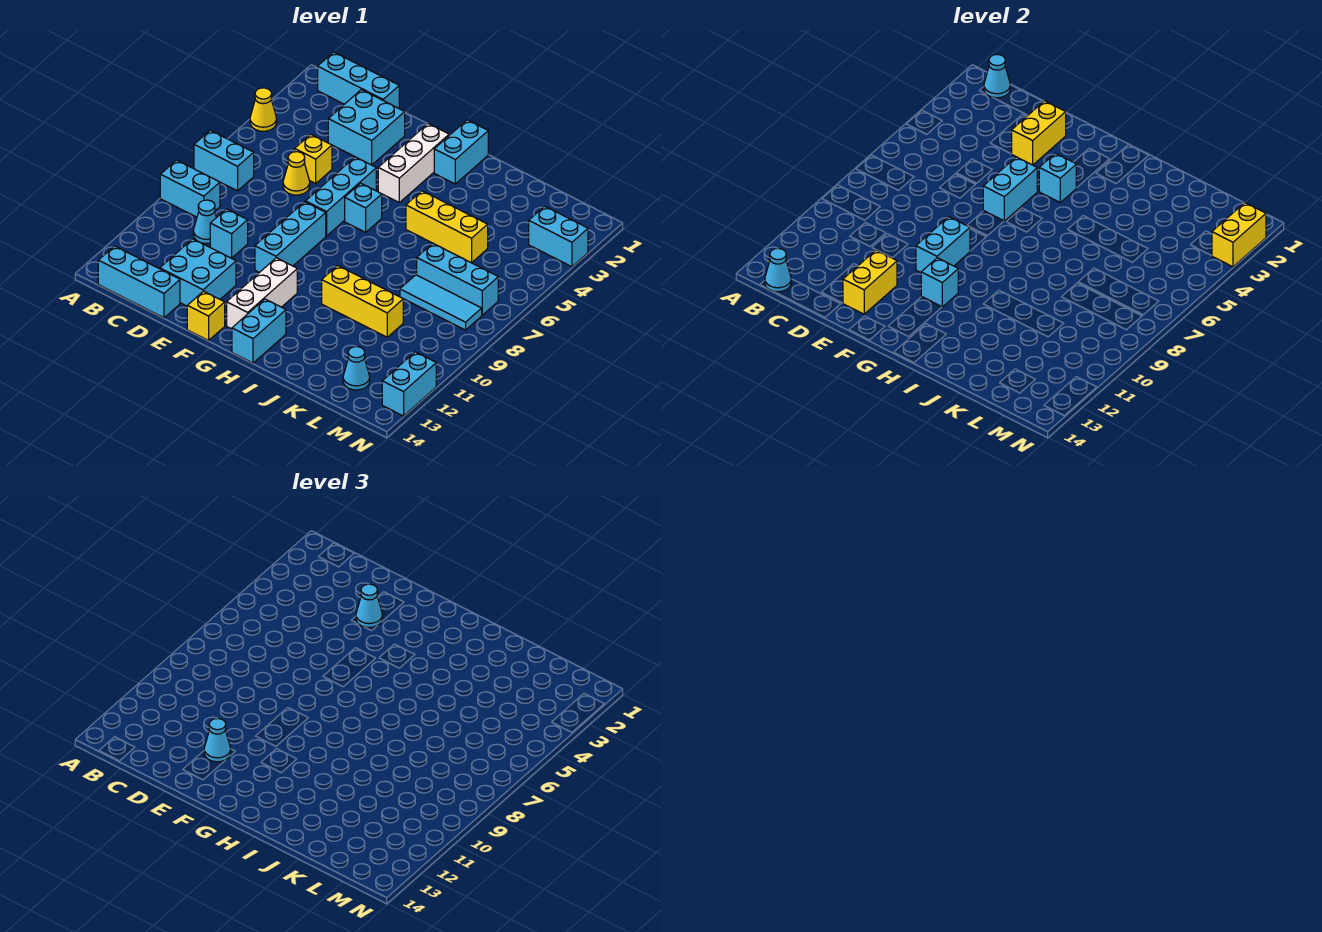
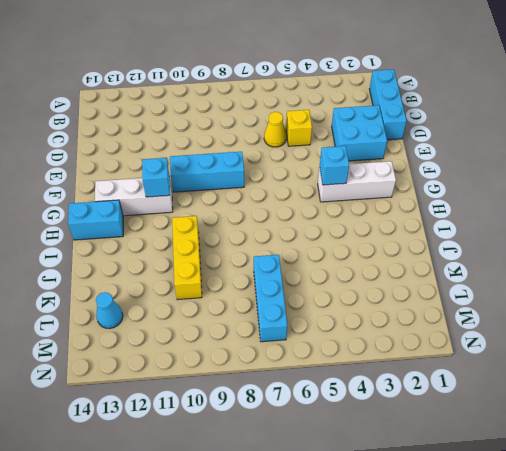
none -> yellow 1x1 cone [250,88,277,131]
none -> cyan 1x2 brick [194,130,254,191]
none -> cyan 1x2 brick [160,160,220,217]
none -> cyan 1x3 brick [98,246,180,318]

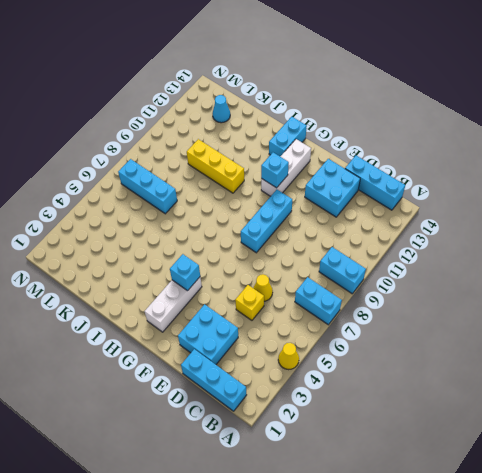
none -> cyan 1x1 cone [193,200,216,244]
none -> cyan 1x1 brick [210,209,248,258]
none -> cyan 1x3 brick [305,157,376,236]
none -> yellow 1x1 brick [187,291,225,341]

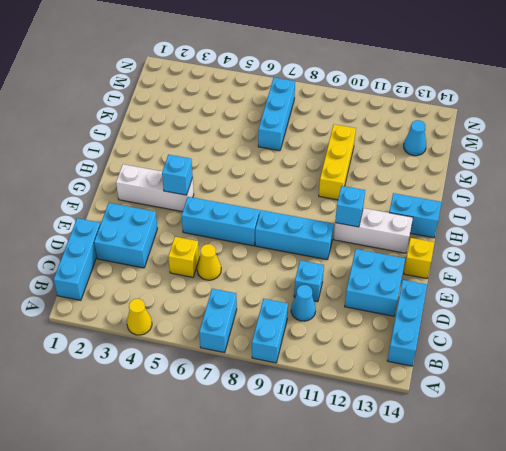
none -> cyan 1x1 brick [345,183,382,232]
none -> cyan 1x2 brick [434,120,488,184]
none -> yellow 1x3 brick [406,191,488,263]
none -> cyan 1x3 tile [400,275,482,330]

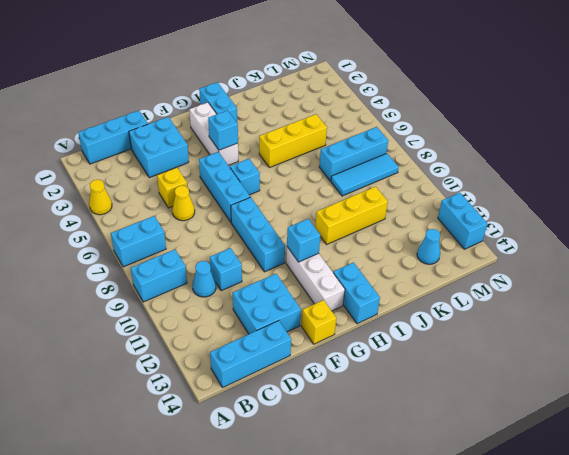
none -> cyan 1x2 brick [529,206,588,267]
none -> cyan 1x1 cone [984,55,1010,98]
none -> cyan 1x1 cone [765,249,791,292]
none -> yellow 1x2 brick [1012,101,1066,165]

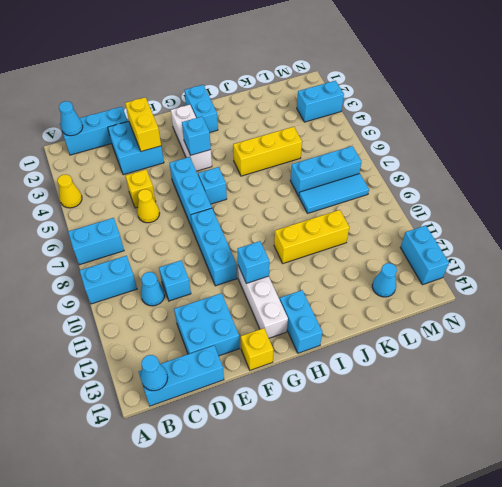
none -> yellow 1x2 brick [843,250,897,314]
none -> cyan 1x2 brick [983,157,1037,221]
none -> cyan 1x2 brick [916,217,970,273]
none -> yellow 1x2 brick [1212,203,1266,267]

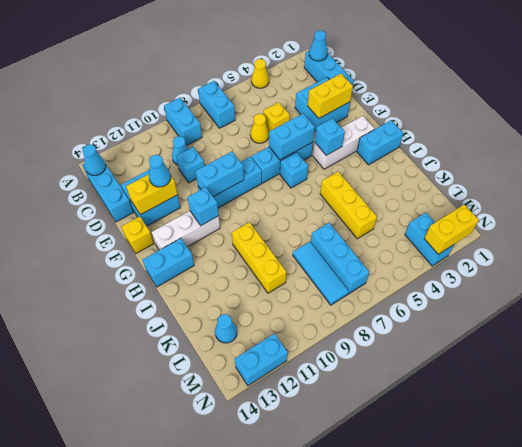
none -> cyan 1x1 cone [356,584,383,627]

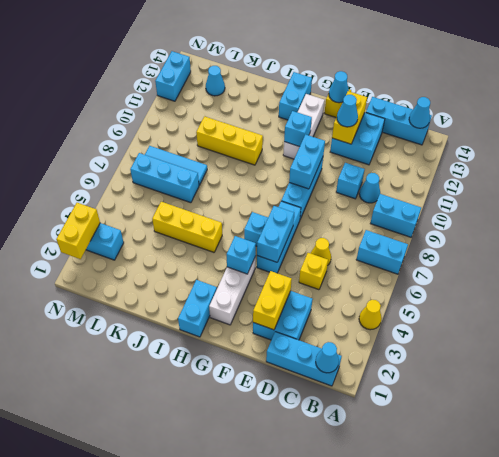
cyan 1x1 cone [329,71,349,103] -> cyan 1x1 cone moved to [356,584,383,627]

